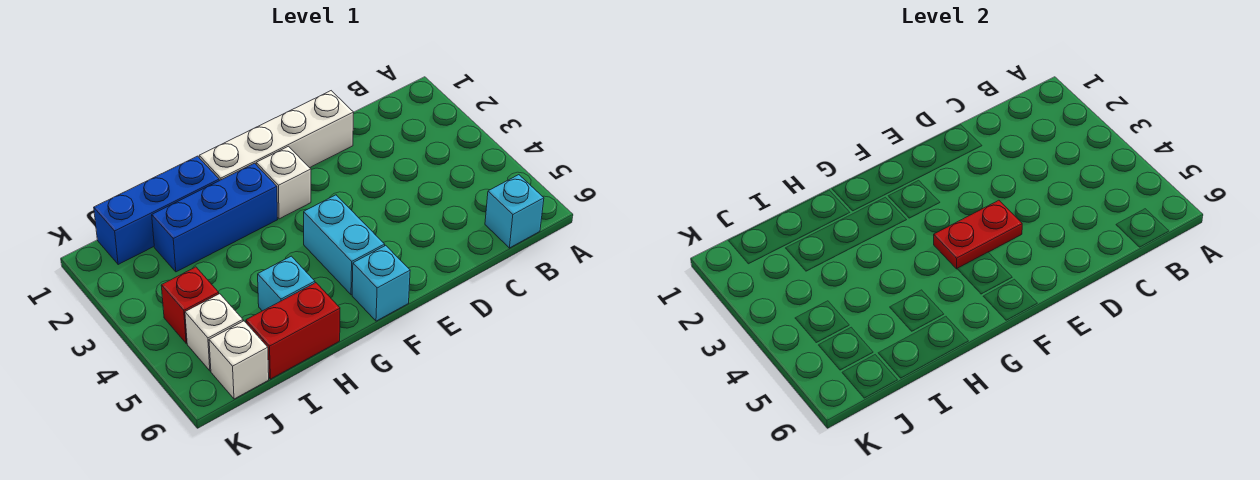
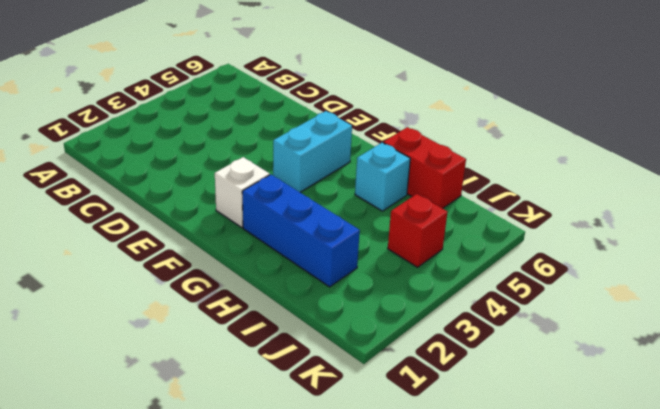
none -> cyan 1x1 brick [485,175,544,248]
none -> white 1x4 brick [199,91,354,181]
none -> cyan 1x1 brick [352,245,410,321]

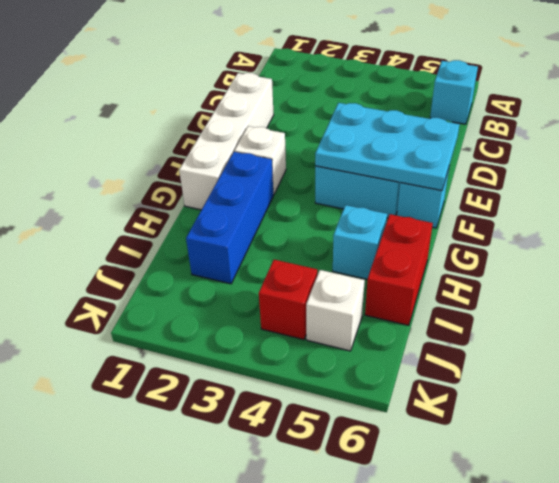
cyan 2x3 plate [315,103,460,191] -> red 1x2 plate [934,200,1022,269]
none -> blue 1x3 brick [94,156,219,265]
none -> white 1x1 brick [209,321,269,399]

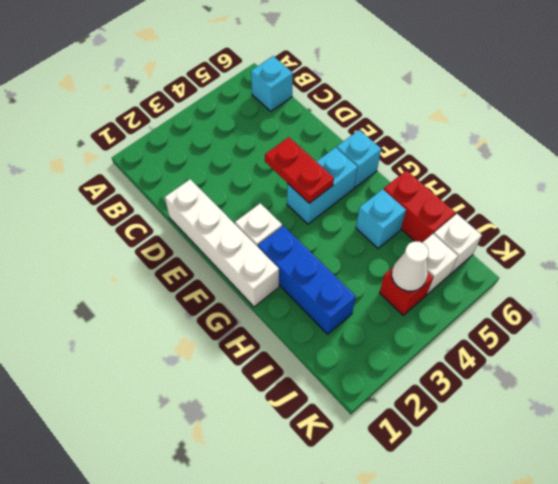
white 1x1 cone [392,241,429,291] -> none
none -> blue 1x3 brick [94,156,219,265]

